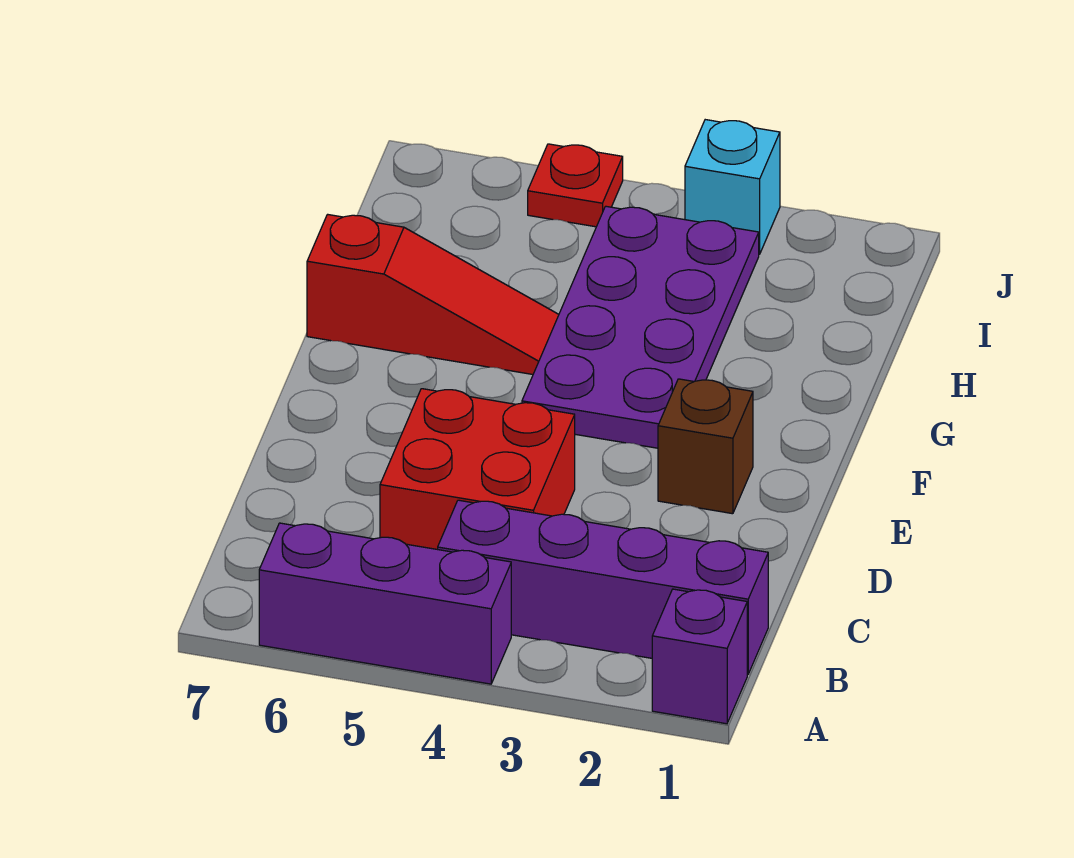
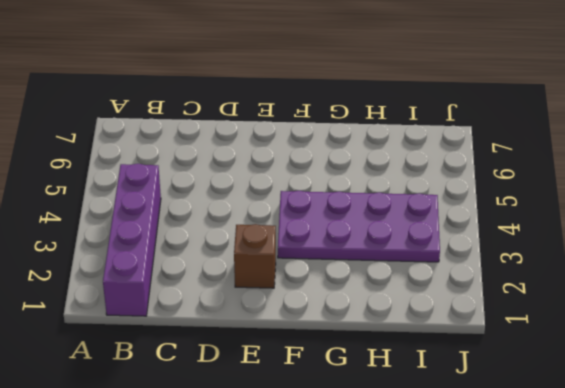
none -> purple 1x1 brick [652,589,747,724]
none -> purple 1x3 brick [259,523,511,684]

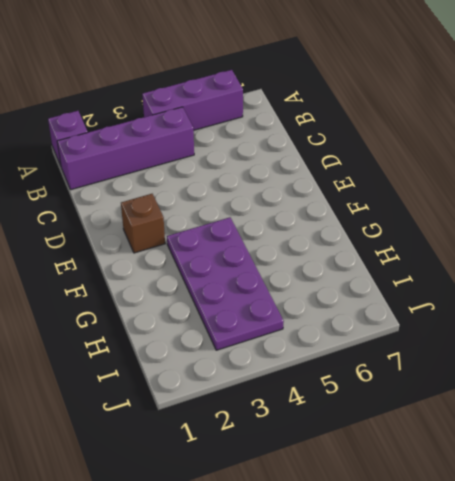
none -> red 2x2 brick [380,389,575,549]
none -> red 1x3 slope [307,214,559,374]

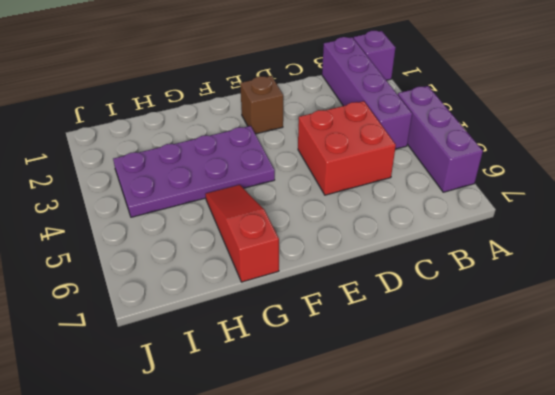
none -> cyan 1x1 brick [685,120,780,254]
none -> red 1x1 plate [528,144,623,227]

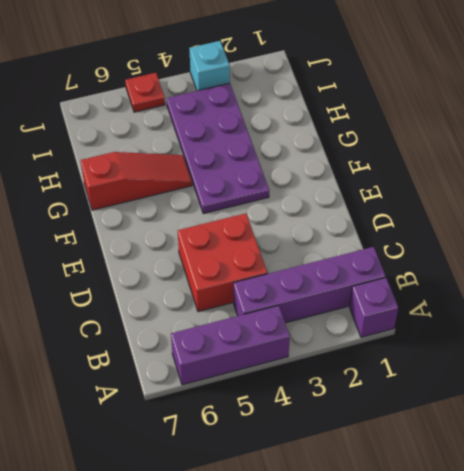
none -> brown 1x1 brick [658,379,753,514]

